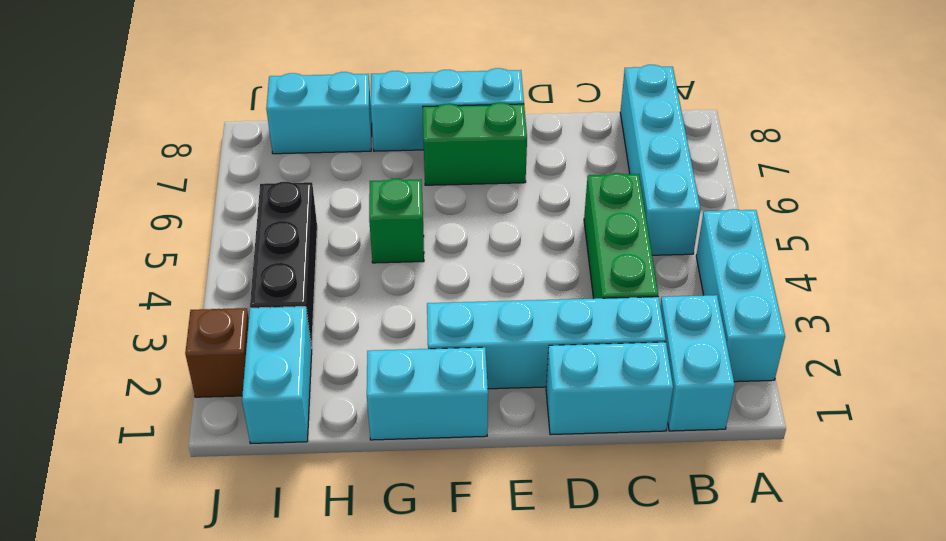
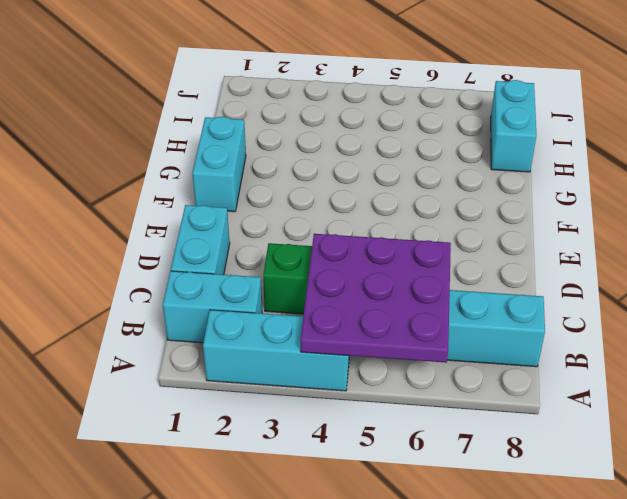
purple 3x3 plate [300,234,451,362] -> none
none -> cyan 1x4 brick [427,297,666,389]
none -> green 1x2 brick [423,103,527,185]
none -> cyan 1x3 brick [371,68,524,151]

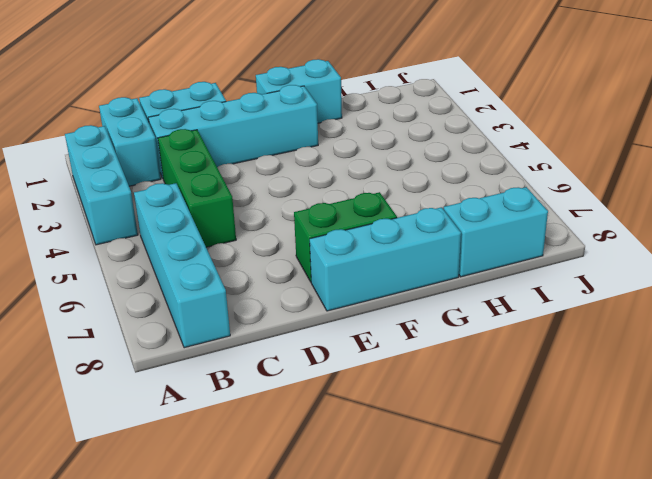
none -> green 1x1 brick [369,179,424,263]
none -> cyan 1x2 brick [242,307,312,444]
none -> black 1x3 brick [250,182,317,348]

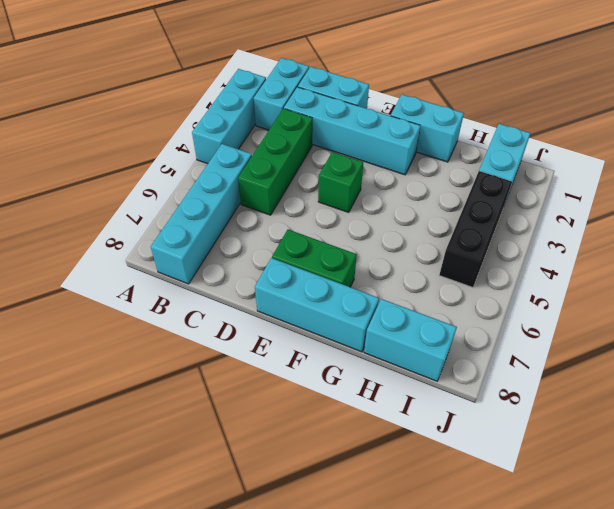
green 1x1 brick [318,152,363,212] -> green 1x1 brick moved to [369,179,424,263]
none -> brown 1x1 brick [185,308,249,397]

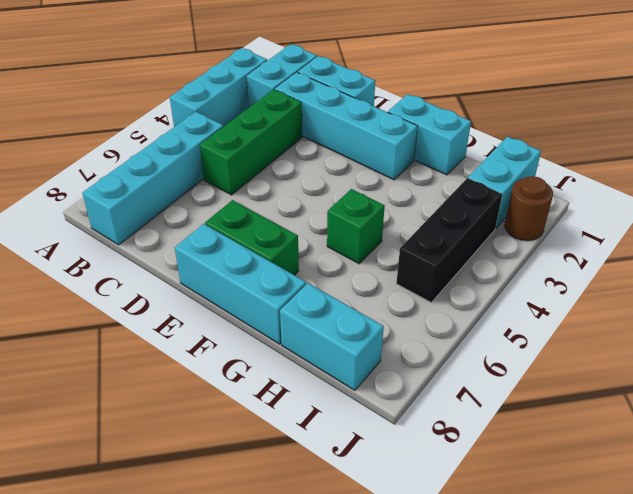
brown 1x1 round brick [505,176,553,241] -> brown 1x1 brick [185,308,249,397]

